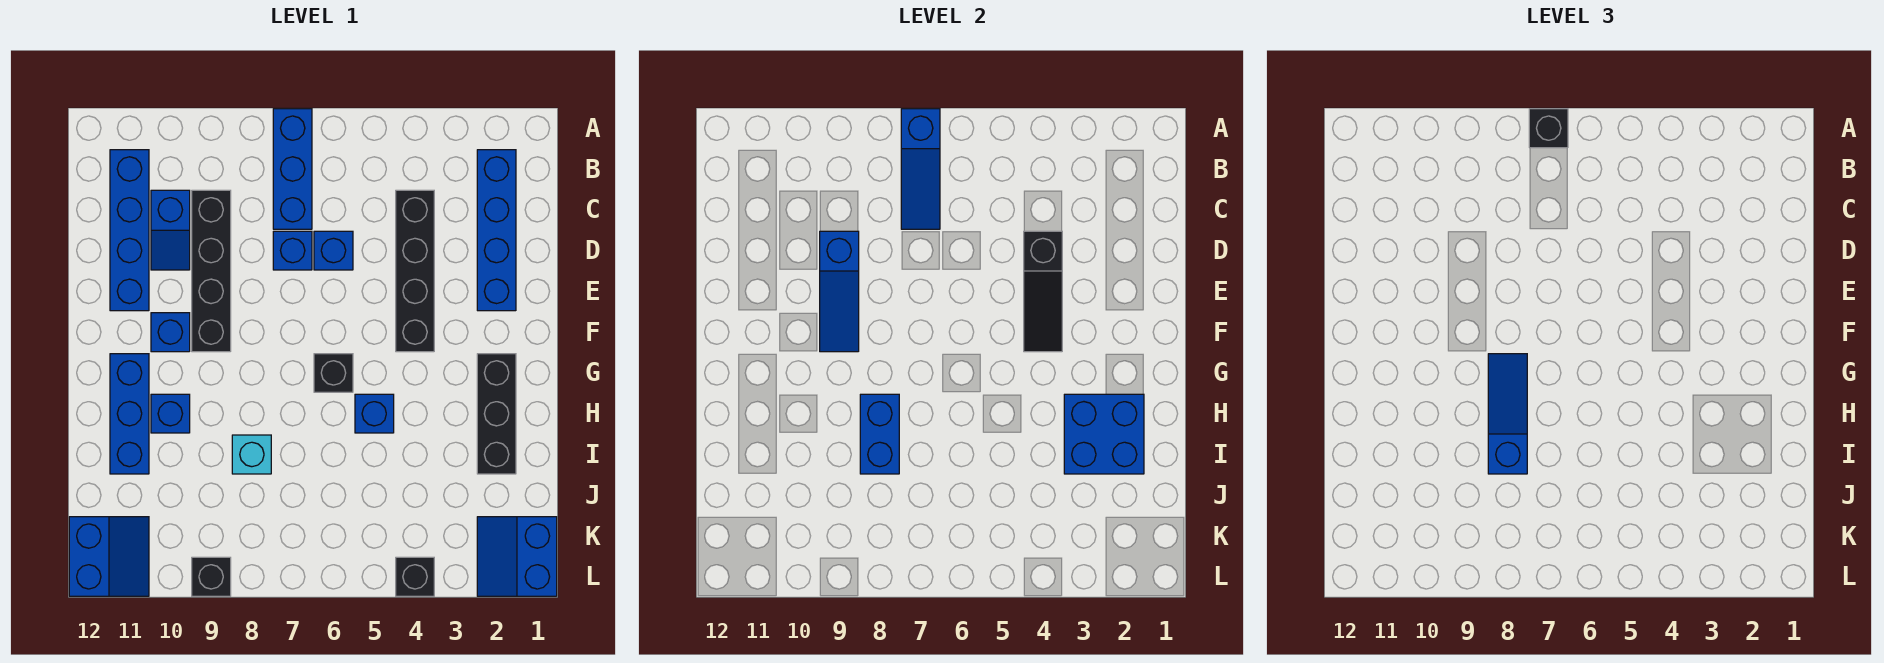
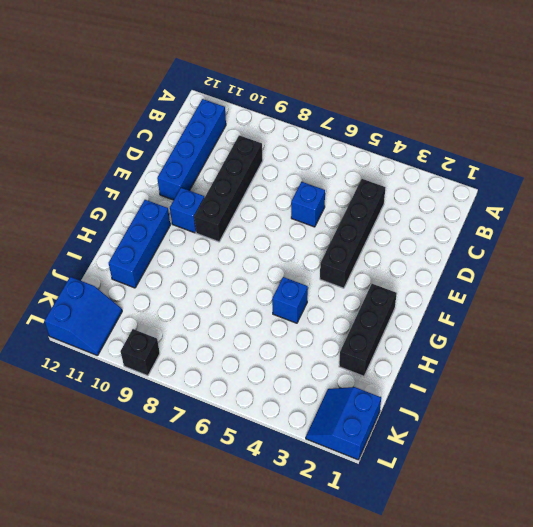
none -> blue 1x3 brick [273,109,312,229]
none -> blue 1x4 brick [477,150,516,311]
none -> blue 1x2 slope [151,190,190,270]

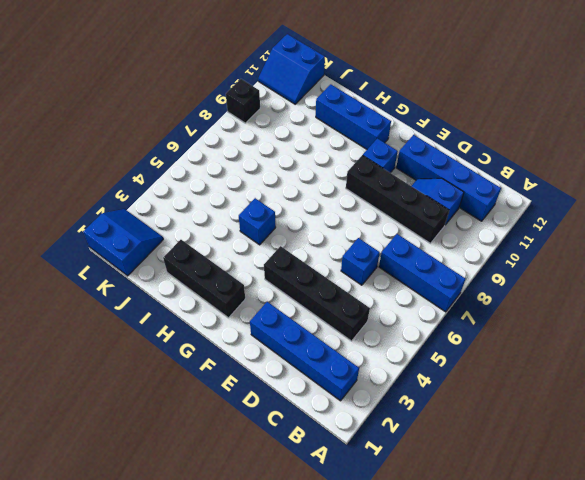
none -> blue 1x1 brick [273,231,312,270]
none -> black 1x1 brick [314,354,353,392]
none -> blue 1x1 brick [151,394,190,433]

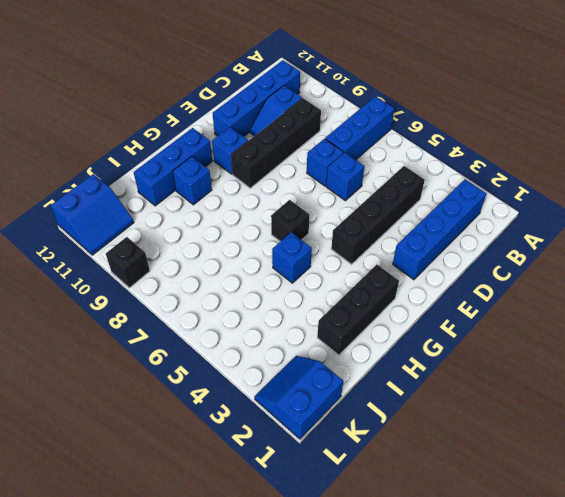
none -> cyan 1x1 brick [232,435,271,474]
none -> black 1x1 brick [396,557,434,596]
none -> blue 1x3 slope [901,109,940,229]

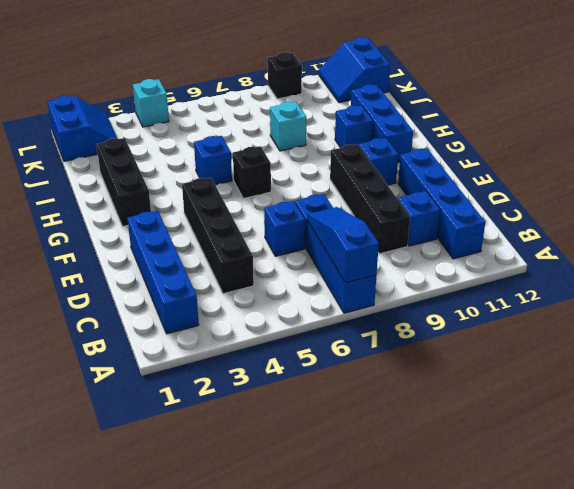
cyan 1x1 brick [133,79,169,127] -> black 1x1 brick [396,557,434,596]
none -> black 1x3 slope [1024,231,1062,352]
none -> blue 1x3 slope [820,231,859,352]
none -> blue 2x2 brick [1064,394,1144,474]

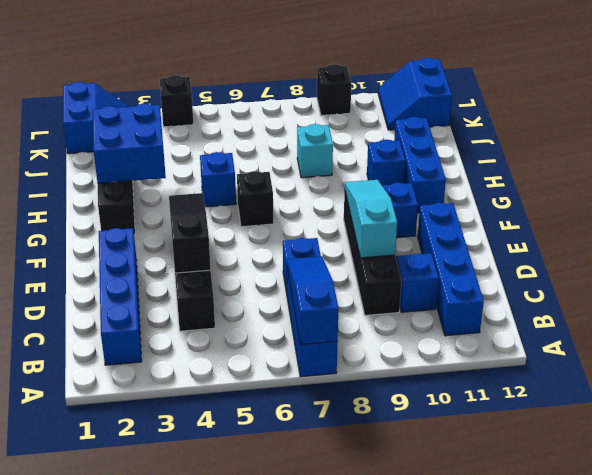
cyan 1x3 slope [345,180,397,258] -> blue 1x3 slope [820,231,859,352]
none -> blue 1x1 brick [314,231,353,270]
none -> blue 1x2 brick [860,394,899,474]
none -> black 1x1 brick [1529,109,1568,148]

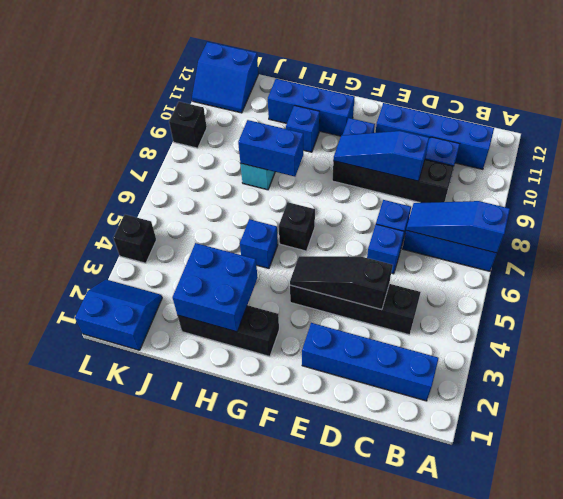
none -> black 1x1 brick [1529,109,1568,148]
none -> blue 1x3 slope [1488,354,1527,474]

